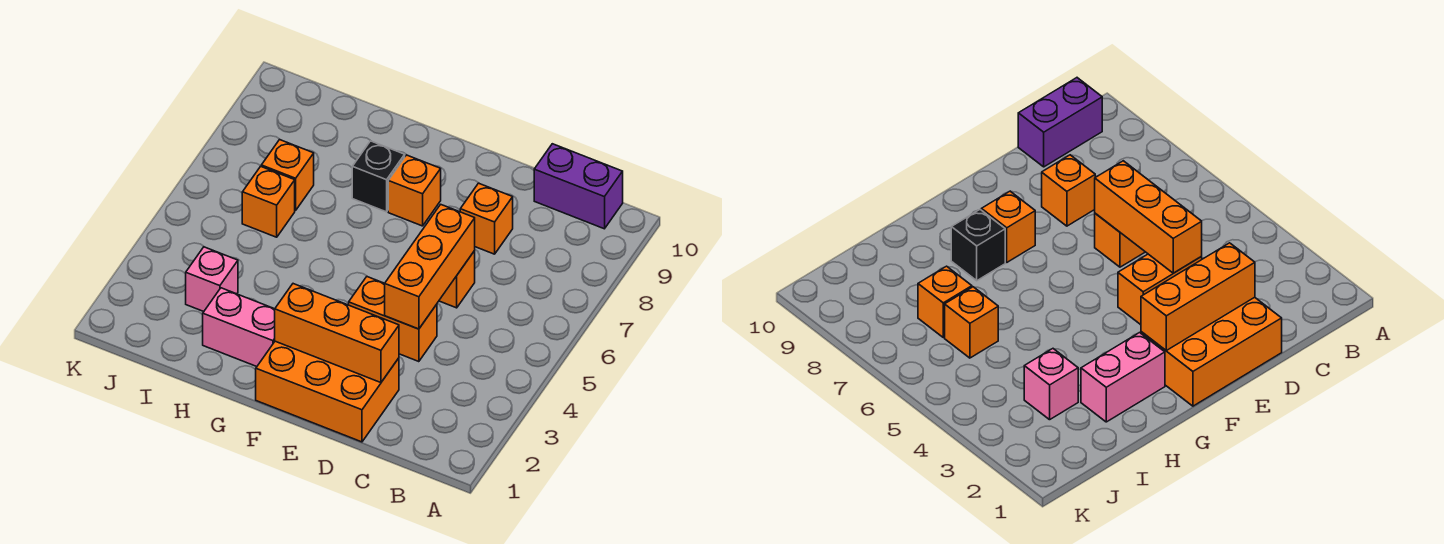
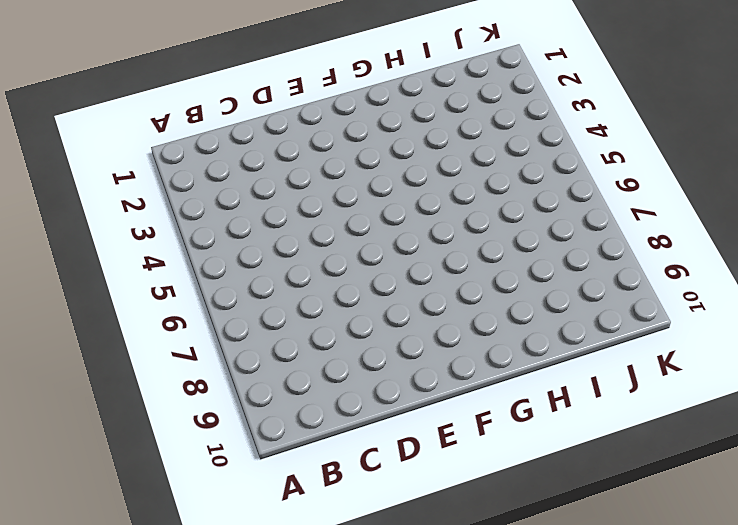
none -> purple 1x2 brick [534,144,623,229]
none -> orange 2x3 brick [256,341,399,442]
none -> orange 1x2 brick [349,277,437,362]

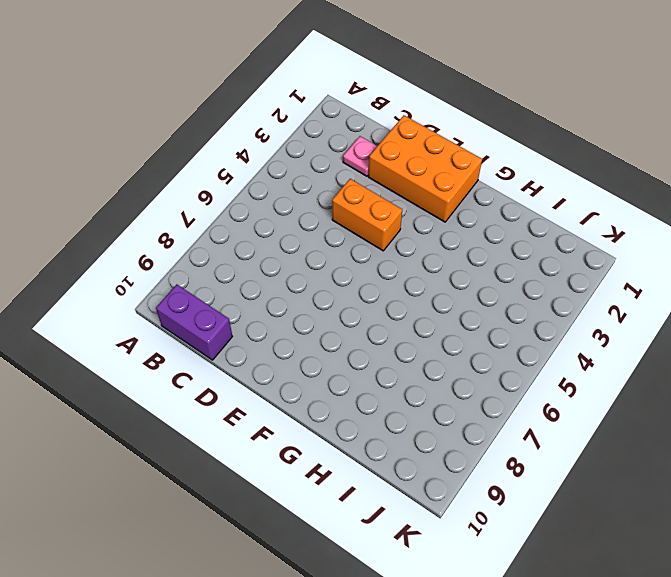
pink 1x1 plate [343,136,377,176] -> none
none -> orange 1x1 brick [439,251,475,308]
none -> orange 1x1 brick [460,183,513,254]
none -> orange 1x1 brick [388,155,441,226]

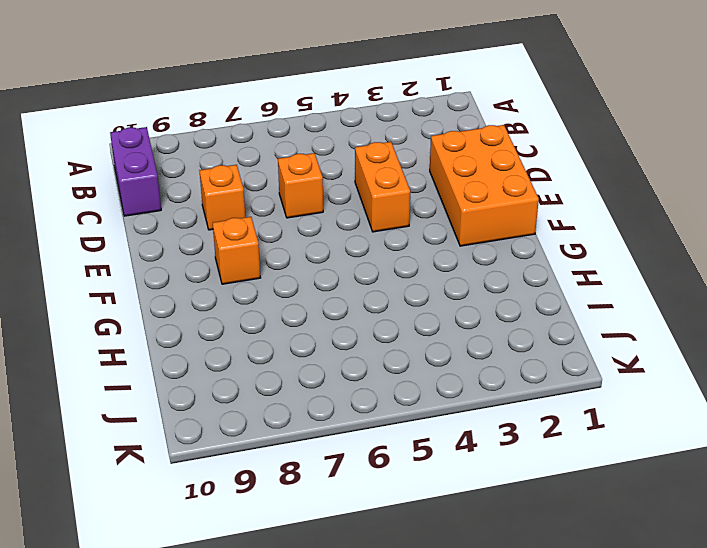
none -> pink 1x2 brick [203,288,275,367]
none -> black 1x1 brick [352,141,405,212]
none -> pink 1x1 brick [186,247,238,312]

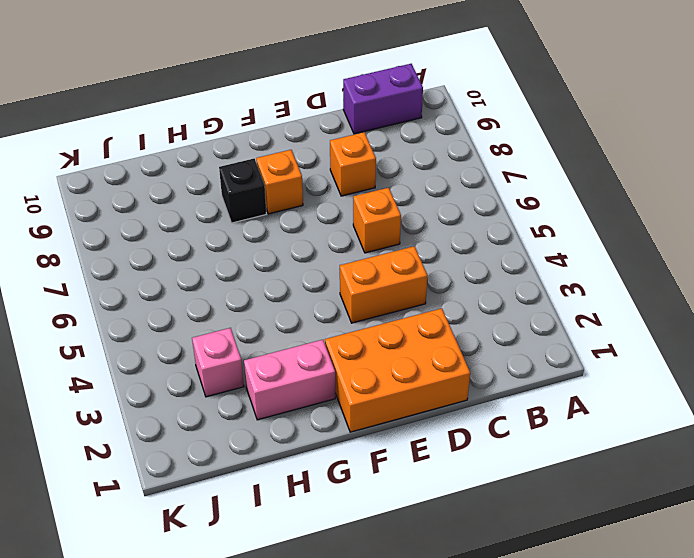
none -> orange 1x1 brick [242,166,295,237]
none -> orange 1x1 brick [261,140,314,210]
none -> orange 1x3 brick [275,284,399,383]

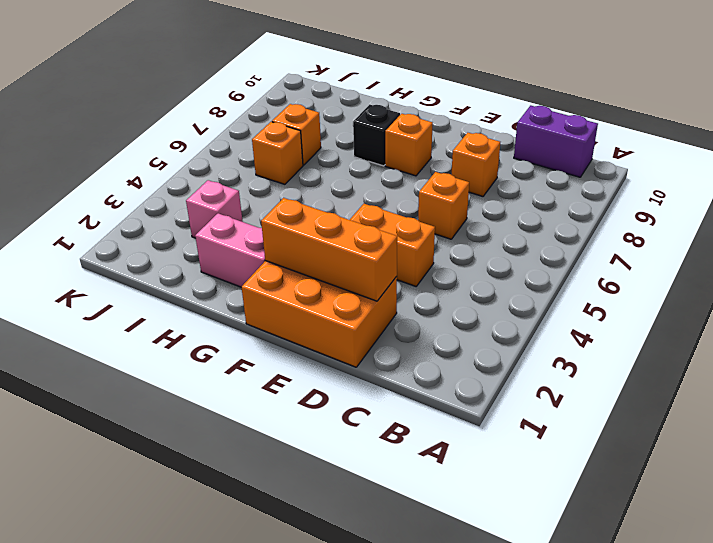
none -> orange 1x3 brick [385,204,475,329]

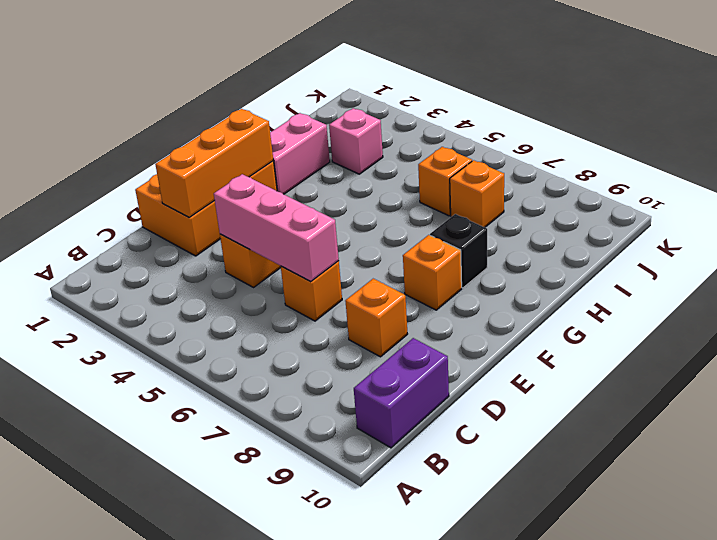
pink 1x3 brick [214,174,339,282] -> orange 1x3 brick [385,204,475,329]

